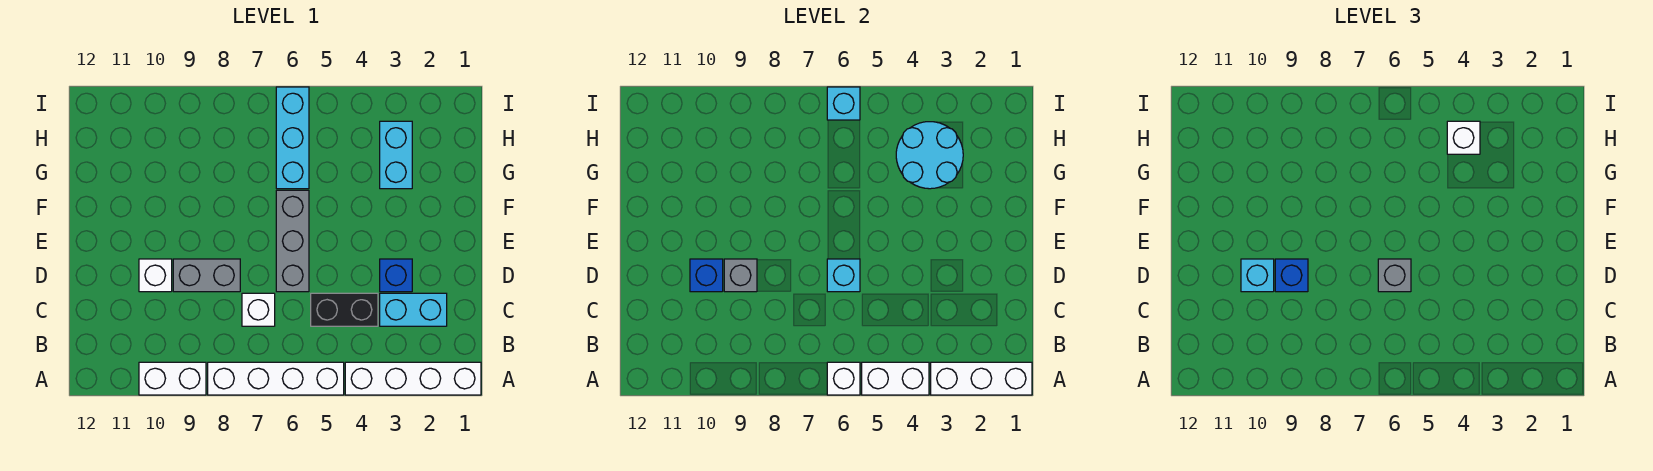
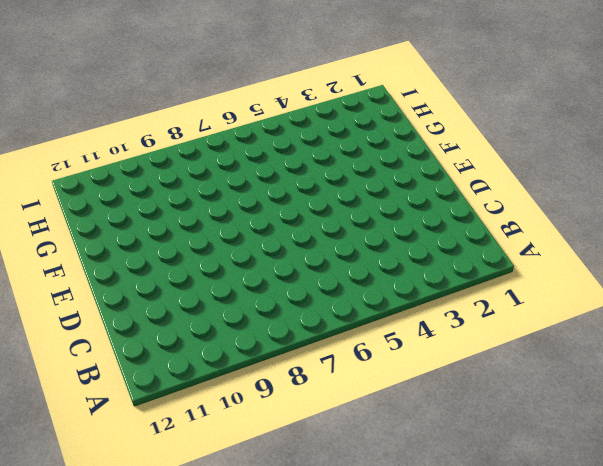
none -> white 1x4 brick [345,362,481,395]
none -> white 1x4 brick [208,362,344,395]
none -> white 1x2 brick [139,362,206,395]

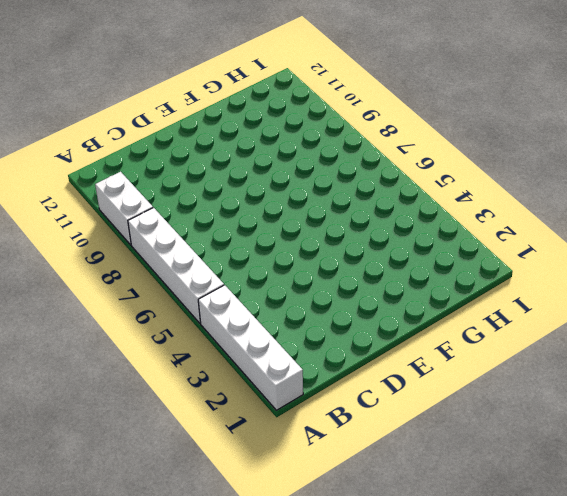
none -> cyan 1x2 brick [380,293,447,326]
none -> black 1x2 brick [311,293,378,326]
none -> white 1x1 brick [242,293,275,326]

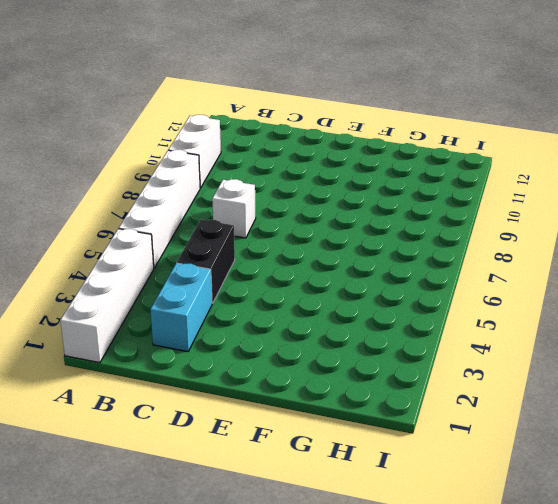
none -> blue 1x1 brick [380,259,412,292]
none -> grey 1x3 brick [276,190,309,292]
none -> grey 1x2 brick [173,259,240,292]

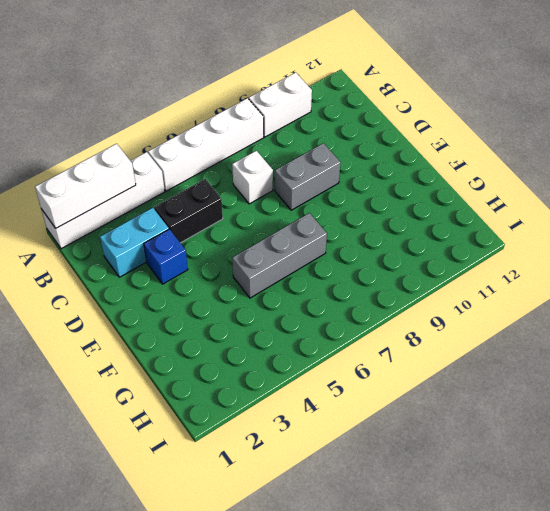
grey 1x3 brick [232,213,327,298] -> grey 1x3 brick turned to [276,190,309,292]
none -> white 1x1 brick [139,259,172,292]
none -> cyan 1x2 brick [380,121,412,189]
none -> cyan 1x3 brick [276,87,309,189]

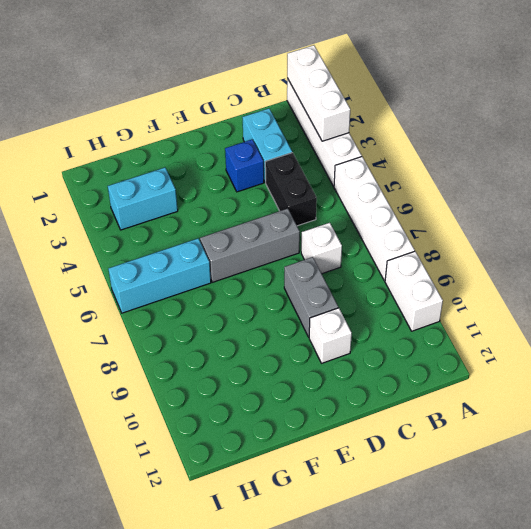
none -> white 1x2 brick [862,362,929,395]
none -> white 1x1 brick [827,362,860,395]
none -> cyan 1x1 brick [827,259,860,292]

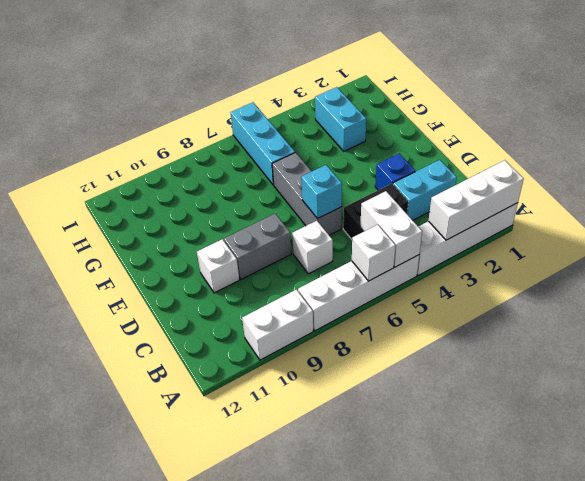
white 1x2 brick [360,191,422,267] -> white 1x2 brick turned to [862,362,929,395]
none -> grey 1x1 brick [724,259,757,292]
none -> blue 1x1 brick [690,259,723,292]
none -> cyan 2x2 round brick [896,122,963,189]

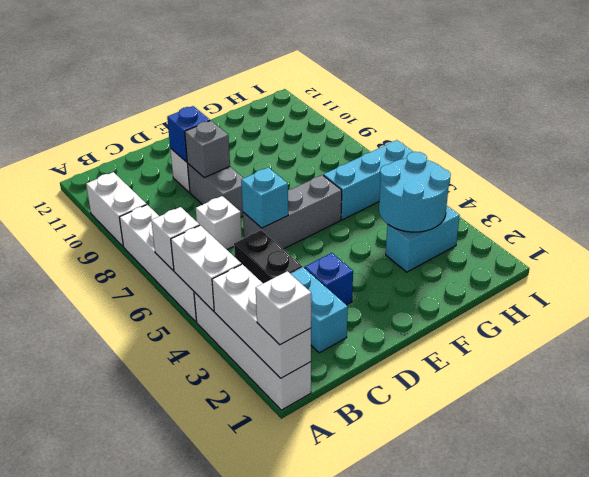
white 1x1 brick [256,271,311,345] -> white 1x1 brick moved to [1447,121,1480,154]
none -> cyan 1x1 brick [827,87,860,120]
none -> grey 1x1 brick [1378,259,1411,292]
none -> blue 1x1 brick [1275,259,1308,292]

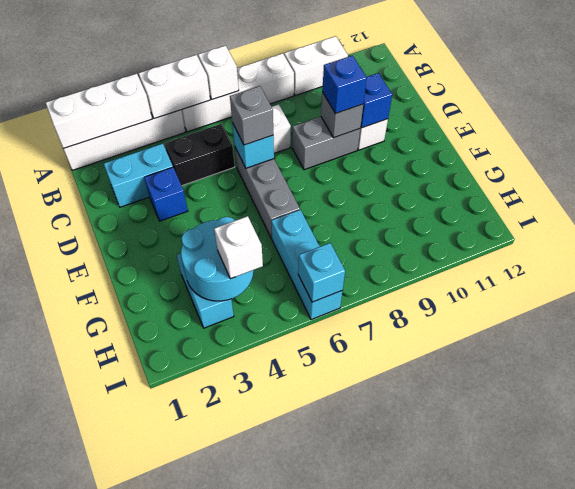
none -> cyan 1x1 brick [1241,259,1274,292]

